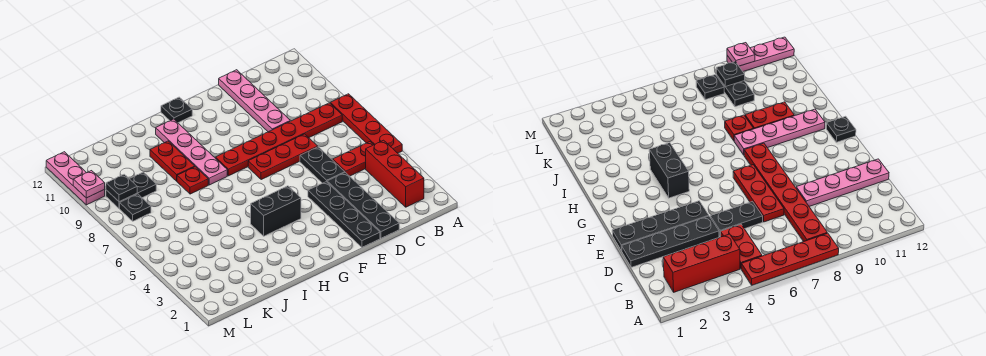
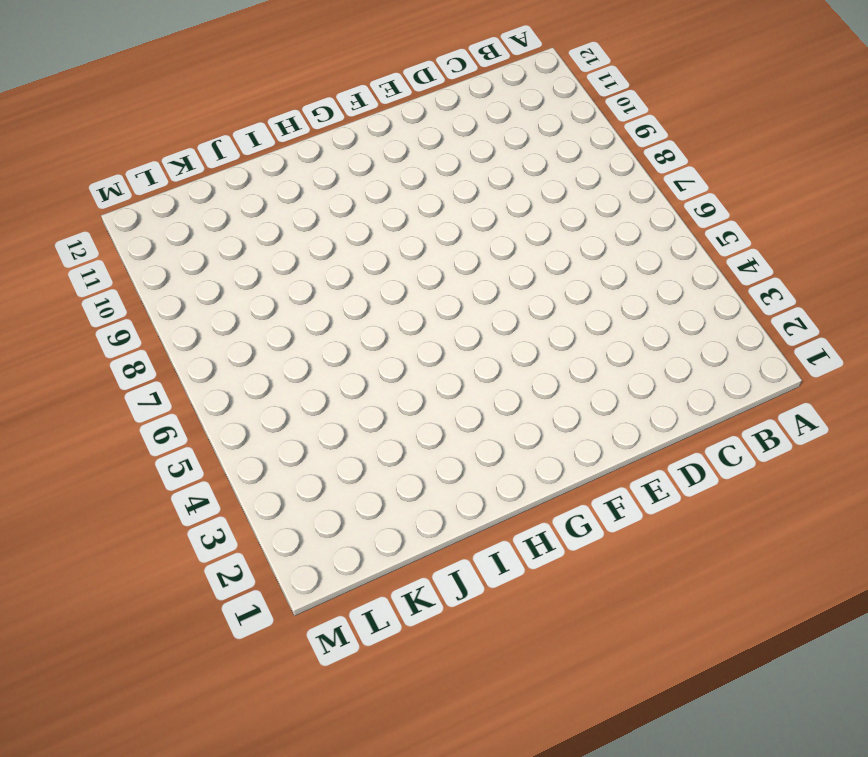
none -> red 1x4 plate [330,94,402,153]
none -> red 1x3 brick [366,140,424,207]
none -> red 1x2 plate [333,142,374,176]

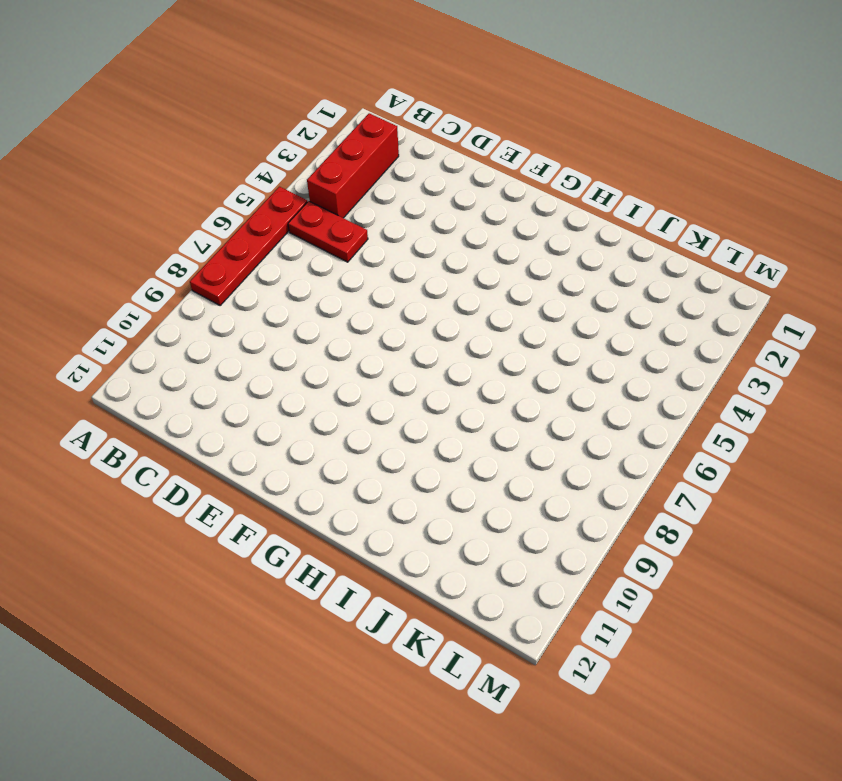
none -> red 1x6 plate [215,103,342,176]
none -> black 1x4 plate [327,172,399,238]
none -> black 1x2 plate [300,147,345,183]

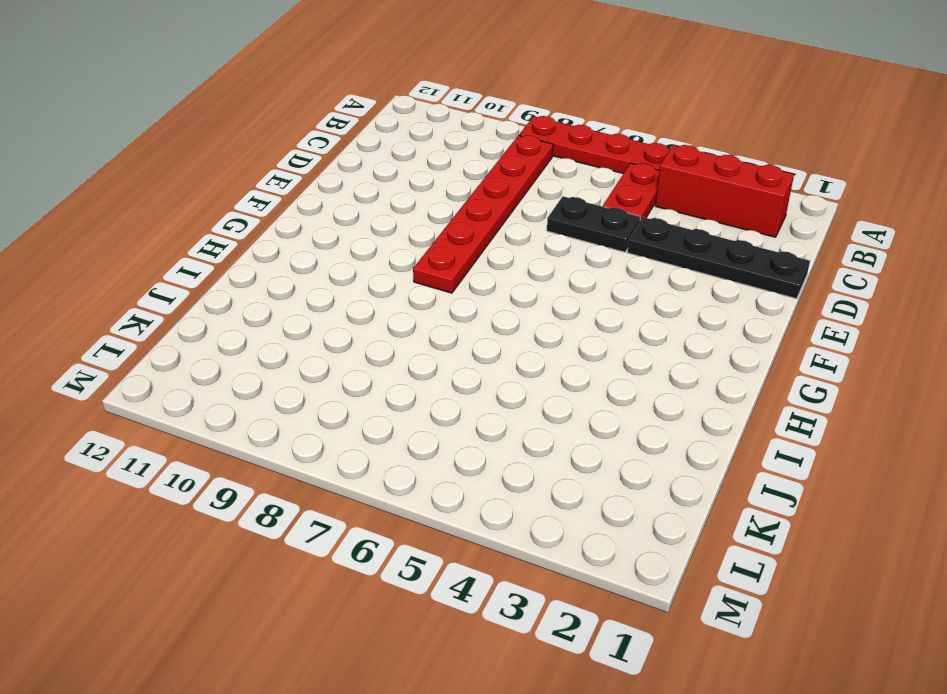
none -> red 1x3 plate [248,134,318,180]
none -> pink 1x4 plate [219,70,290,132]
none -> black 1x4 plate [308,182,380,247]

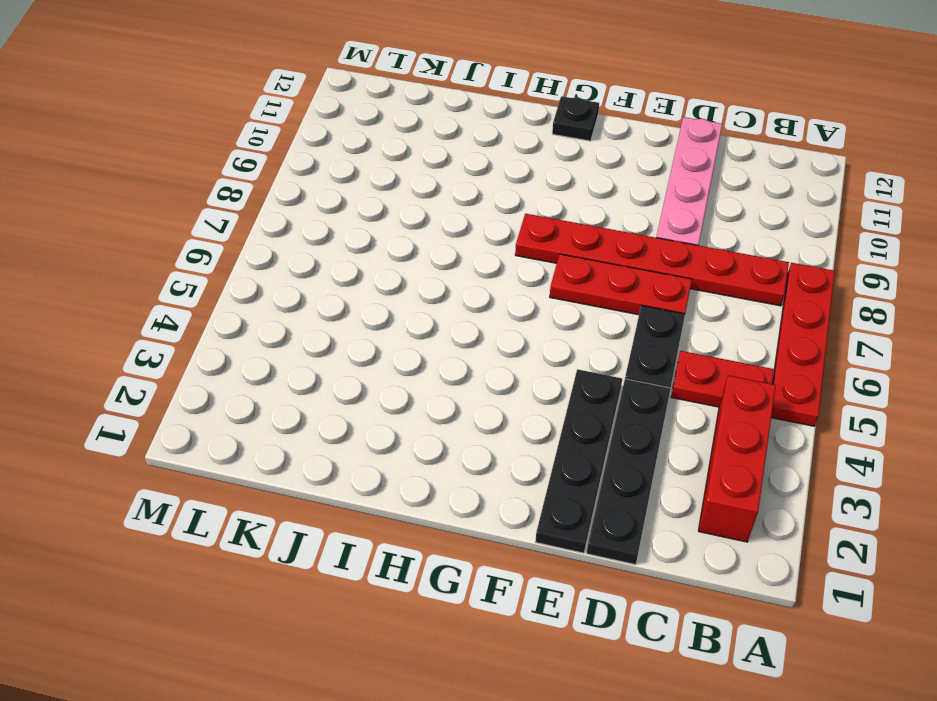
none -> black 1x2 brick [251,186,301,236]
none -> pink 1x4 plate [156,119,227,185]
none -> red 1x1 plate [177,167,208,194]

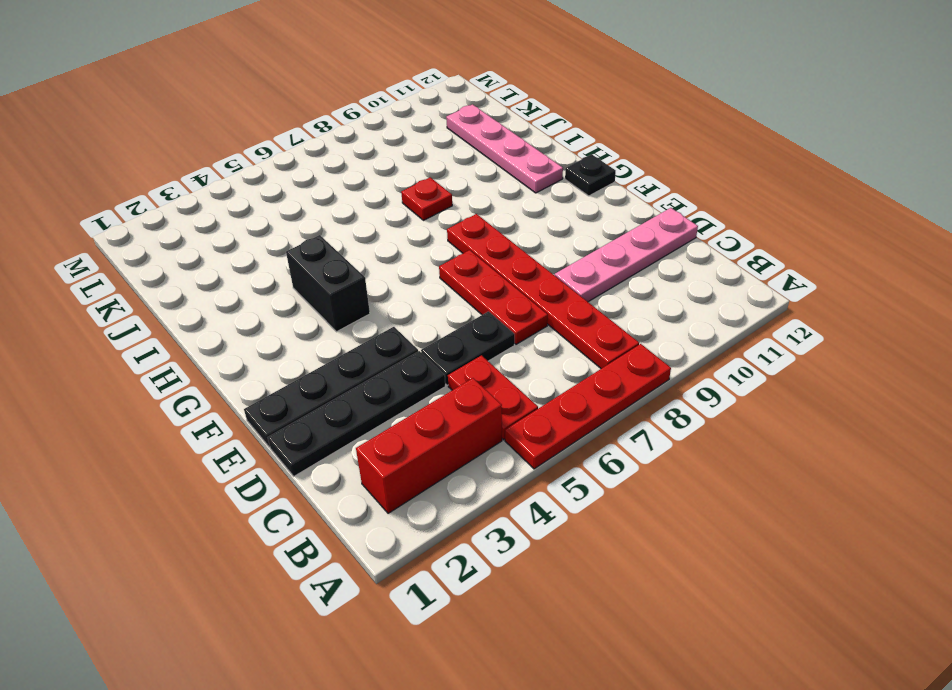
pink 1x4 plate [446,104,563,193] -> pink 1x4 plate turned to [156,119,227,185]
none -> red 1x2 plate [150,141,195,181]
none -> black 1x2 plate [106,172,156,209]
none -> black 1x1 plate [120,194,151,221]

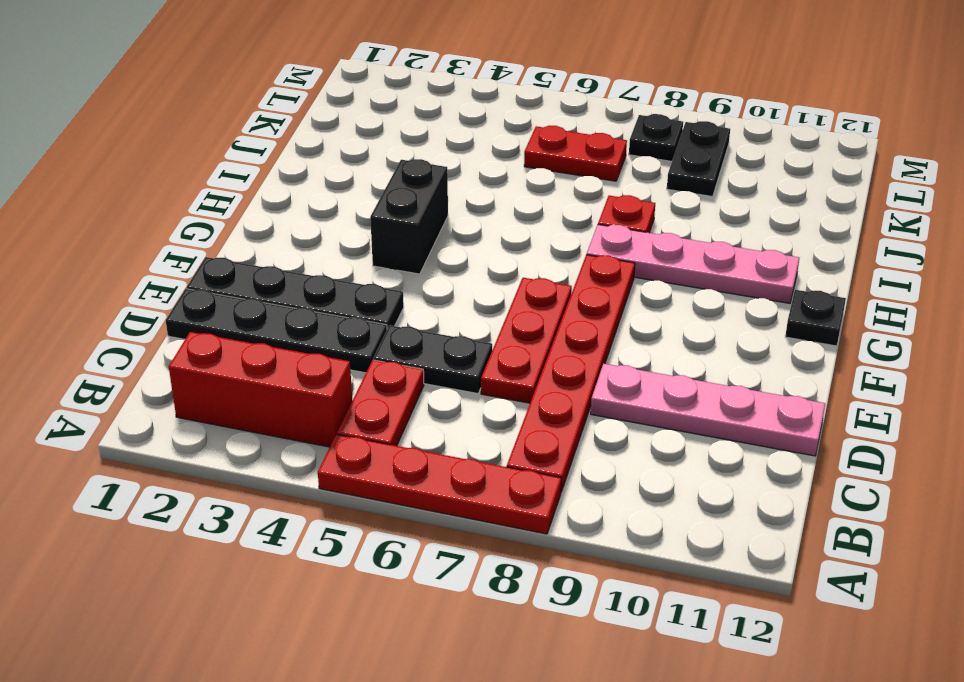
red 1x2 plate [524,126,627,181] -> red 1x2 plate moved to [150,141,195,181]
none -> pink 1x3 plate [46,152,105,205]
none -> black 1x1 plate [106,174,137,202]
none -> pink 1x1 plate [73,171,105,198]

